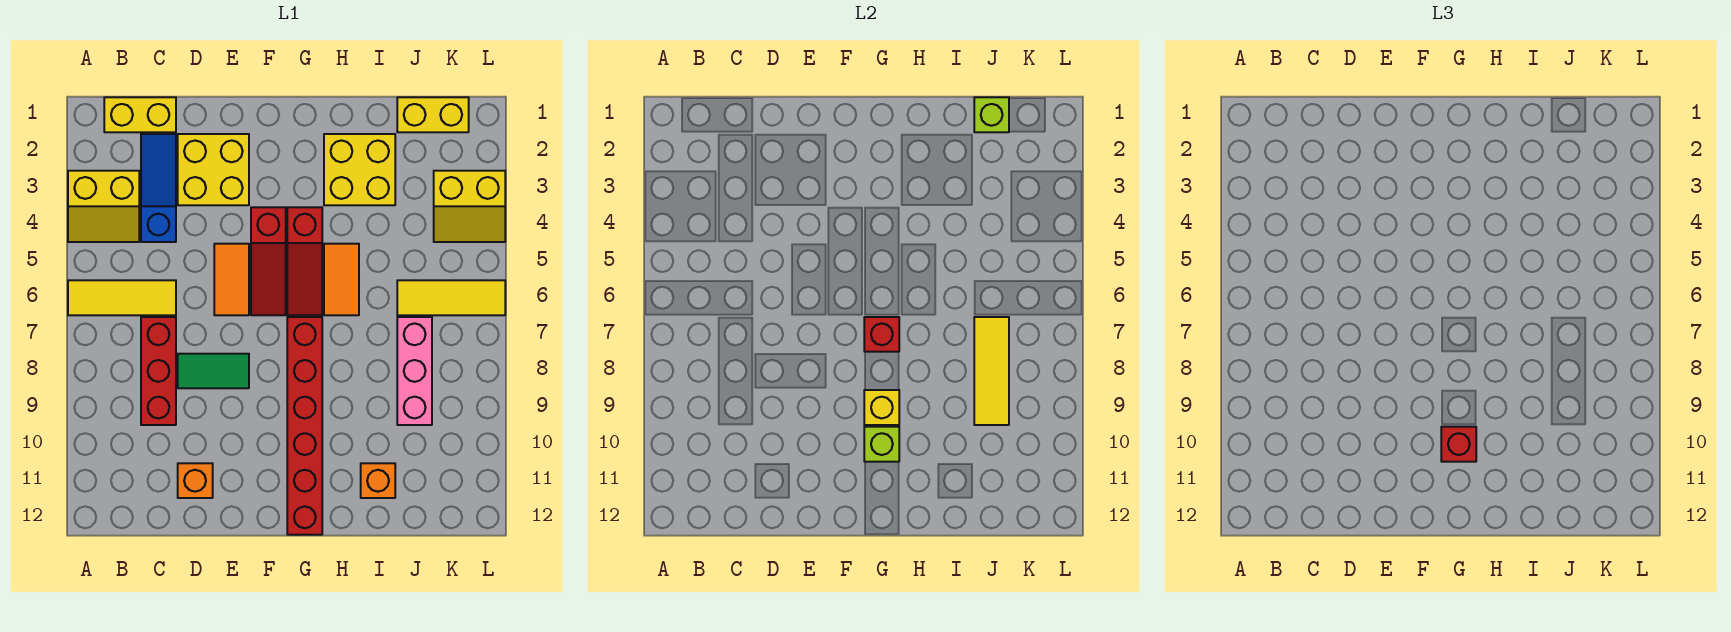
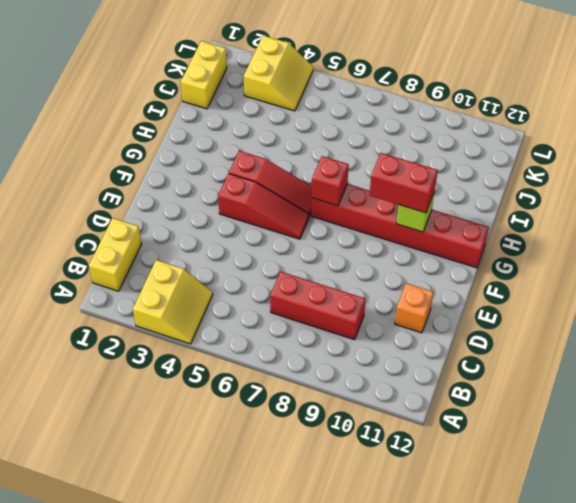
red 1x2 brick [370,153,438,213] -> red 1x1 brick [1441,427,1476,462]
none -> yellow 1x3 tile [68,280,176,315]
none -> blue 1x3 slope [141,134,176,242]
none -> yellow 2x2 brick [178,134,249,205]

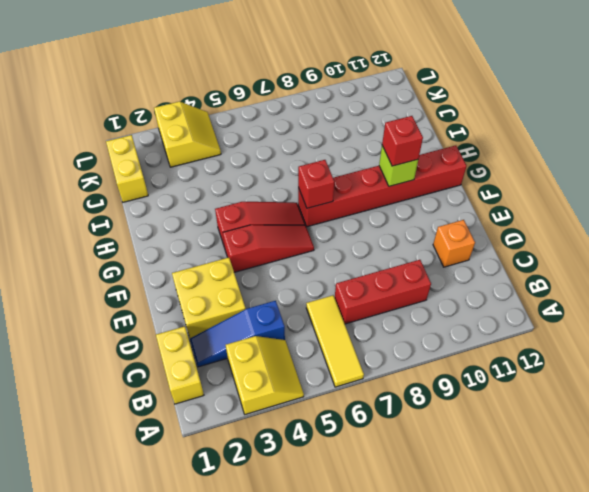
none -> green 1x2 tile [178,354,249,388]
none -> orange 1x2 tile [214,244,249,315]
none -> yellow 2x2 brick [324,134,395,205]

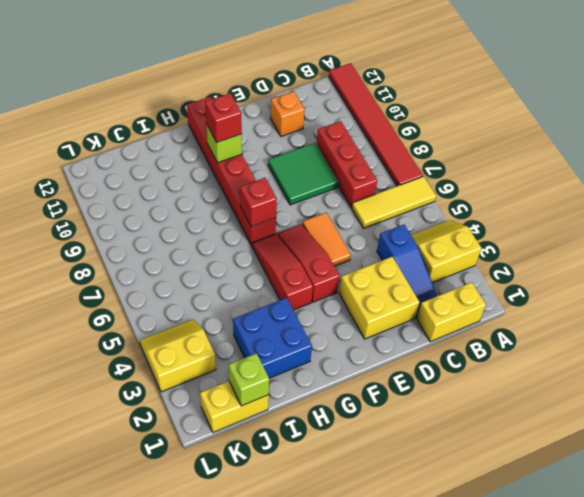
red 1x6 tile [329,63,423,186] -> none
green 2x2 tile [268,143,338,205] -> green 1x2 tile [178,354,249,388]
blue 2x2 brick [233,298,312,378] -> yellow 2x2 brick [324,134,395,205]
none -> orange 1x2 tile [324,244,359,315]
none -> orange 1x1 brick [361,463,395,498]
none -> yellow 1x3 tile [397,280,505,315]

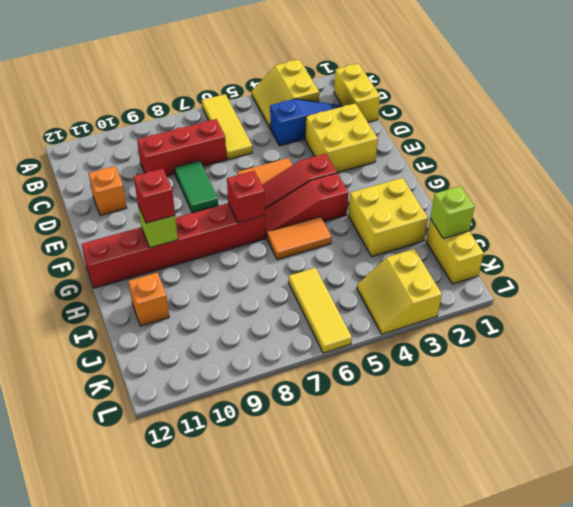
none -> pink 1x3 brick [397,317,432,425]
none -> yellow 1x1 brick [864,390,899,425]
none -> yellow 1x3 tile [974,317,1009,425]

